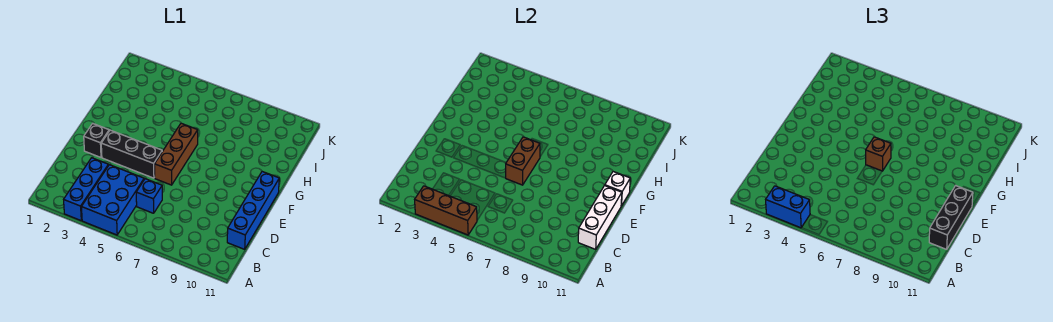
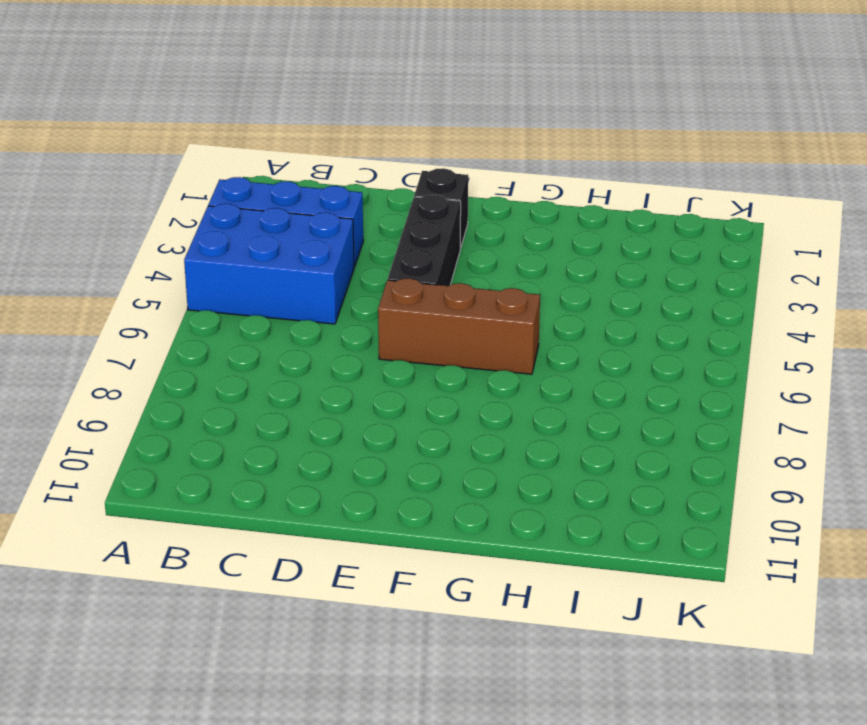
none -> blue 1x1 brick [136,179,162,213]
none -> blue 1x4 brick [227,172,279,249]
none -> brown 1x3 brick [415,186,477,235]

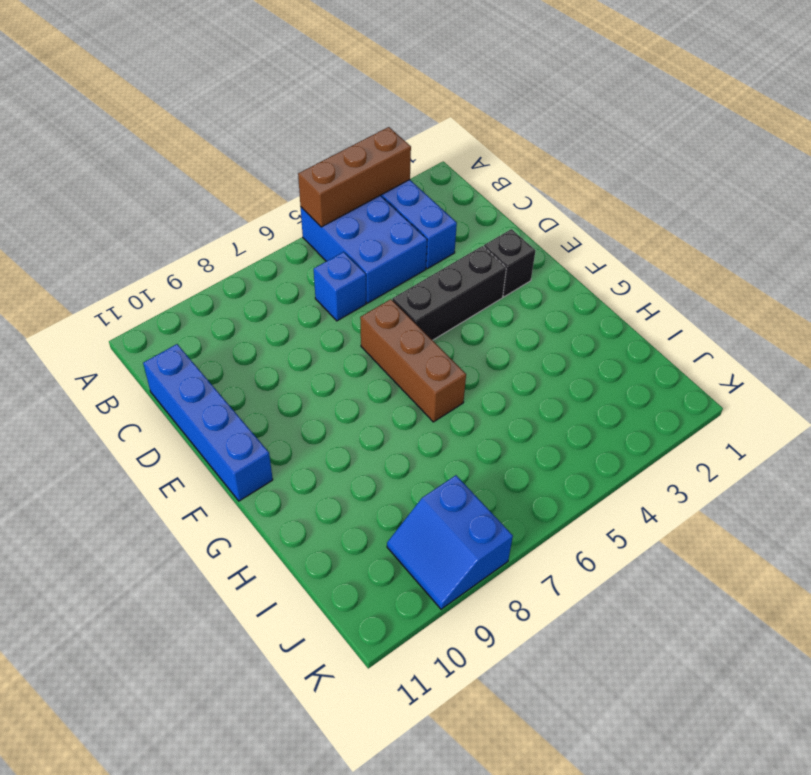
blue 2x2 slope [387,475,513,609] -> none
none -> white 1x3 brick [578,185,622,249]
none -> brown 1x2 brick [506,137,540,185]
none -> white 1x1 brick [605,172,630,206]

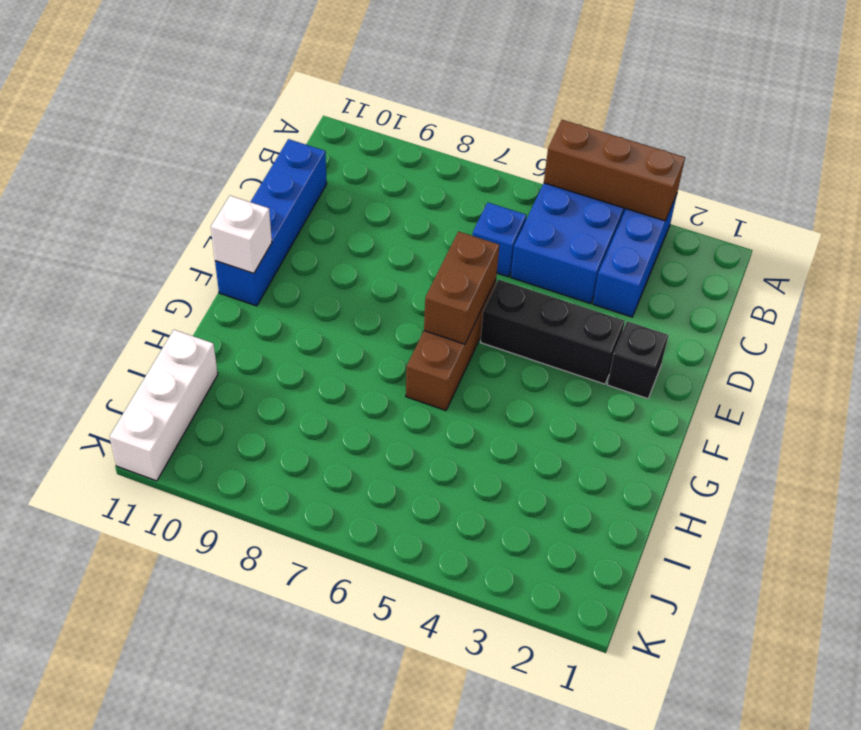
white 1x3 brick [110,330,218,481] -> white 1x3 brick moved to [578,185,622,249]
none -> blue 1x2 brick [766,186,810,228]
none -> black 1x3 brick [929,185,973,249]
none -> brown 1x1 brick [866,137,891,171]

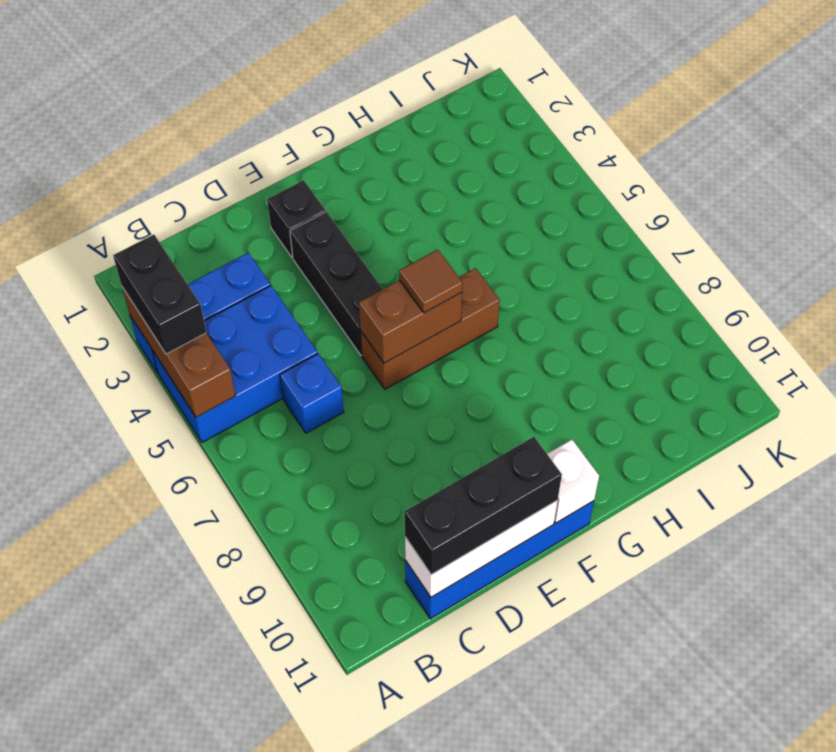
black 1x2 brick [113,235,206,354] -> blue 1x2 brick [766,186,810,228]
brown 1x1 tile [399,250,463,313] -> brown 1x1 brick [866,137,891,171]

